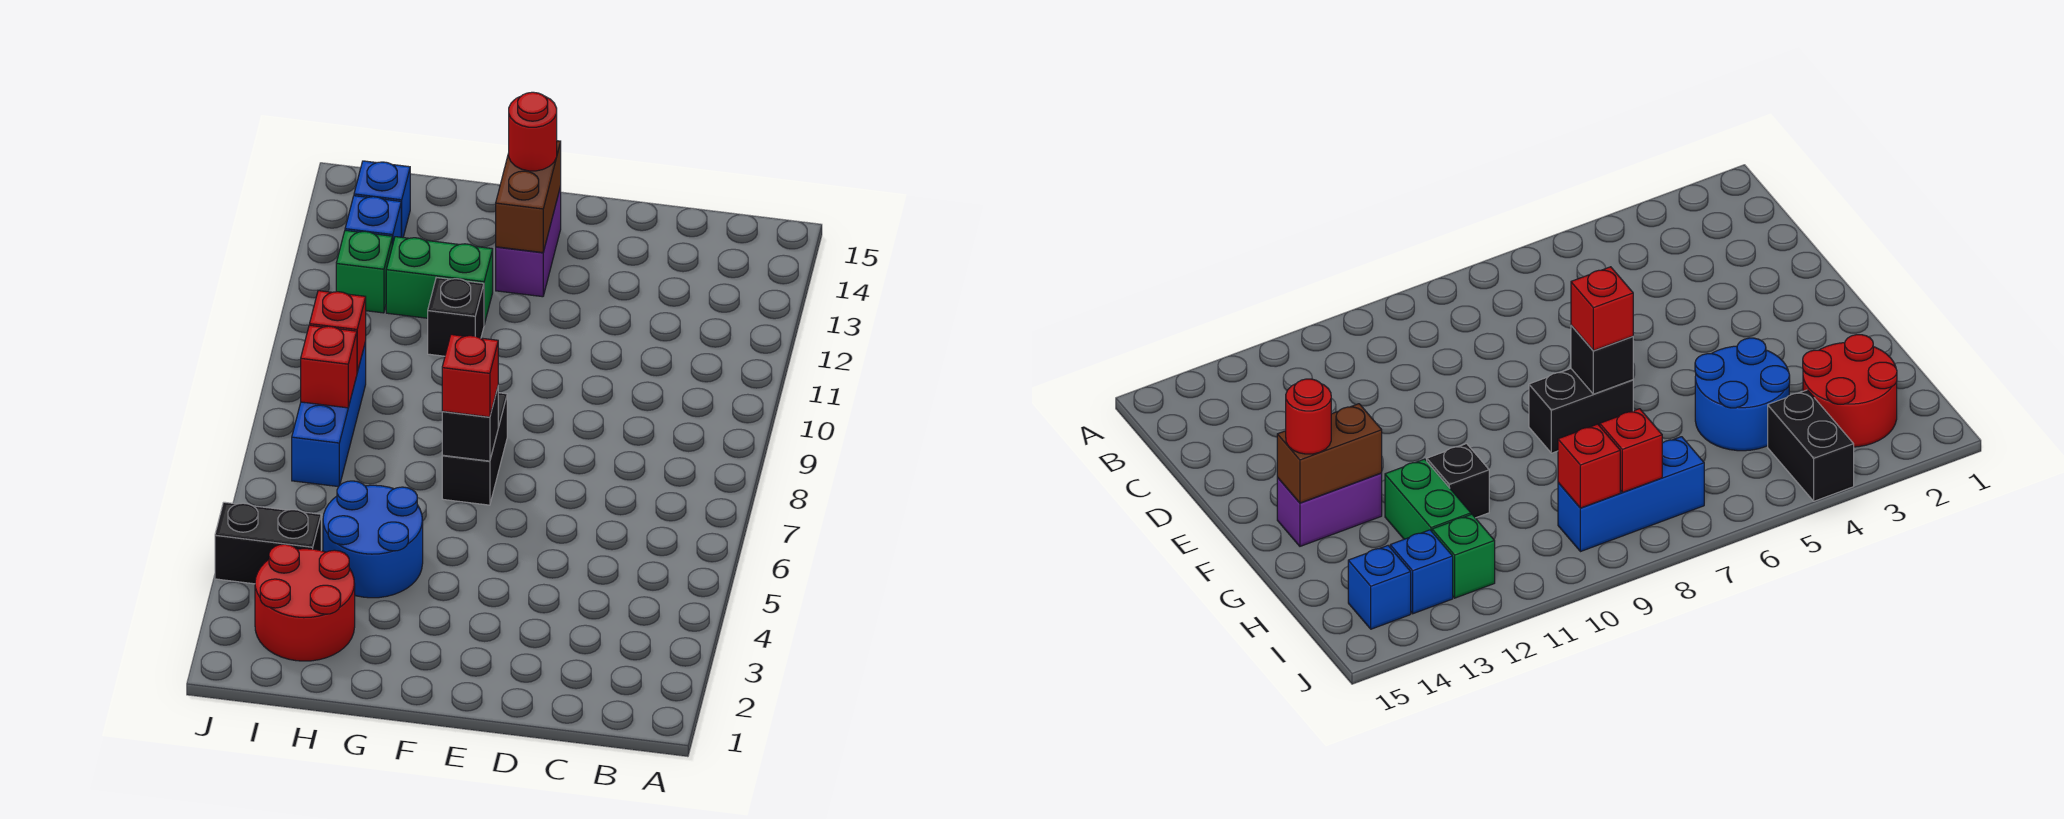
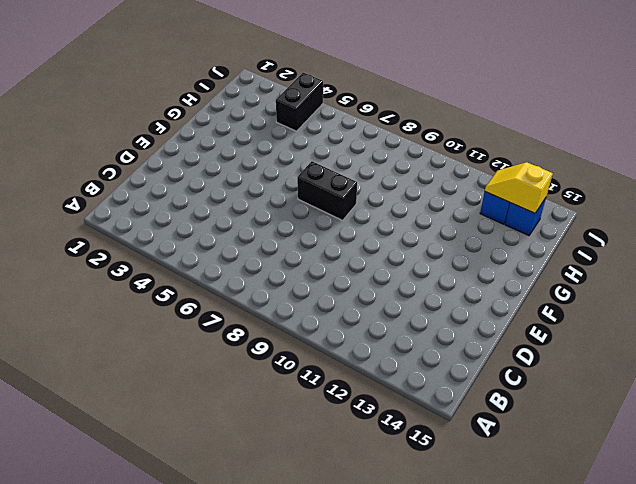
yellow 1x2 slope [485,162,553,213] -> none
none -> purple 1x2 brick [496,187,561,297]
none -> blue 2x2 round brick [323,481,423,598]
none -> black 1x1 brick [428,278,484,356]

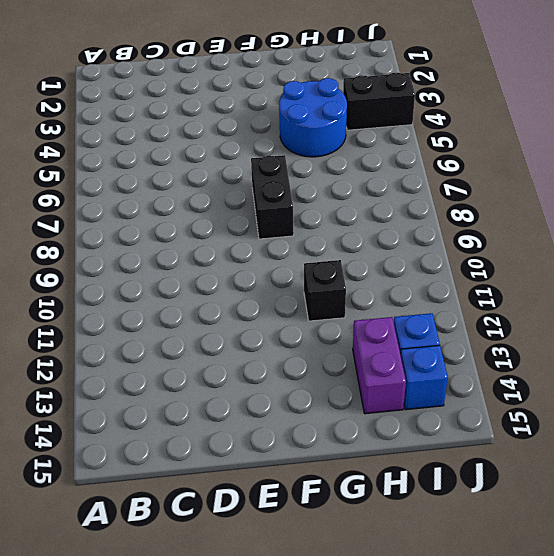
purple 1x2 brick [353,317,406,414] -> purple 1x2 brick moved to [496,187,561,297]
none -> green 1x2 brick [386,237,493,324]
none -> red 2x2 round brick [255,544,355,661]
none -> blue 1x3 brick [292,342,366,487]

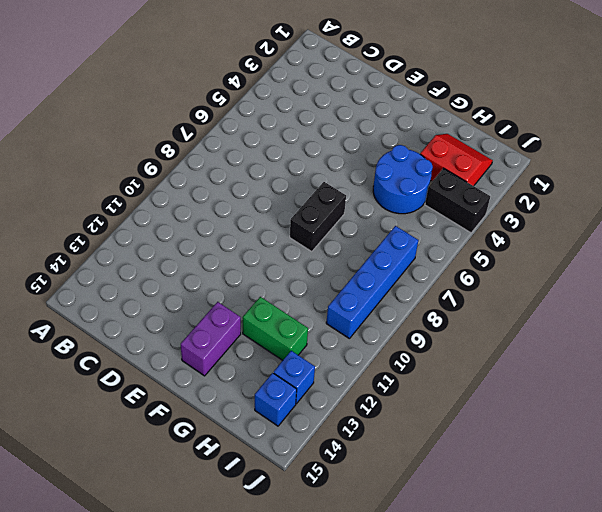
red 2x2 slope [420,134,493,186] -> red 2x2 round brick [255,544,355,661]
blue 1x4 brick [326,226,418,339] -> blue 1x3 brick [292,342,366,487]
none -> black 1x1 brick [428,278,484,356]
none -> green 1x1 brick [336,230,392,313]
none -> black 1x1 brick [442,388,498,461]

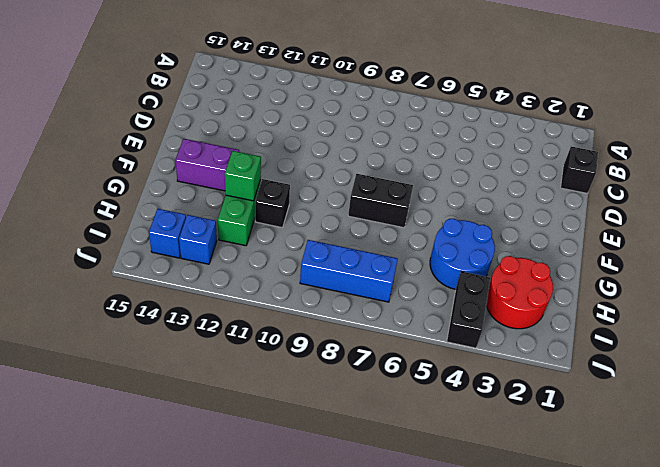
black 1x1 brick [561,146,598,193] -> black 1x1 brick moved to [442,388,498,461]
green 1x1 brick [225,151,261,201] -> green 1x1 brick moved to [336,230,392,313]
none -> brown 1x2 brick [496,141,561,253]
none -> red 1x1 brick [301,325,357,408]
none -> red 1x1 brick [310,291,366,372]

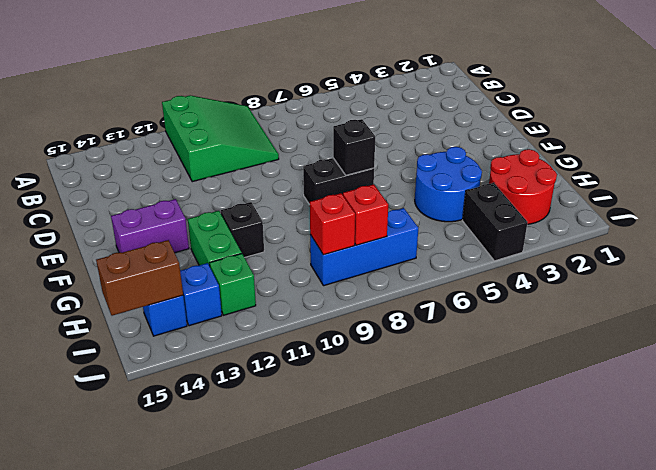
green 3x3 slope [162,96,279,182] -> none
brown 1x2 brick [96,240,183,316] -> brown 1x2 brick moved to [496,141,561,253]
none -> red 1x1 brick [442,335,498,417]
none -> red 1x1 round brick [509,92,557,171]

